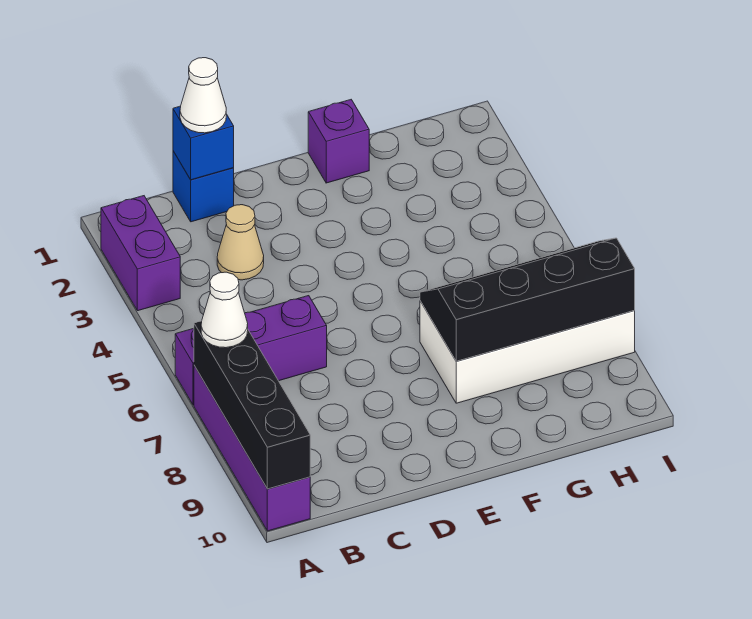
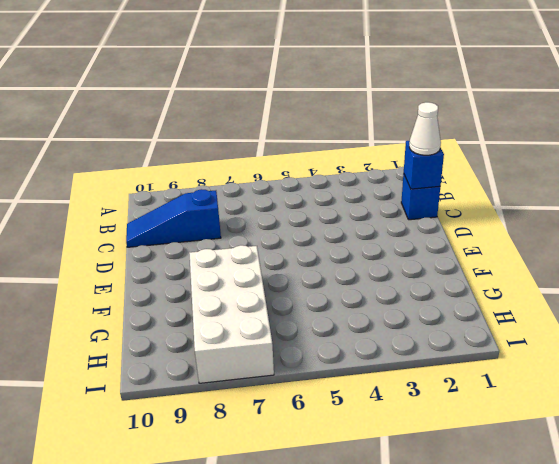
blue 1x3 slope [126,189,221,247] -> none
none -> purple 1x2 brick [101,196,180,311]
none -> purple 1x3 brick [175,296,327,405]
none -> purple 1x4 brick [194,366,310,531]

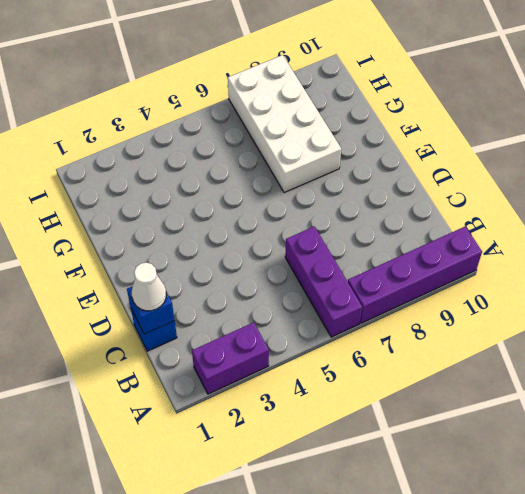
none -> tan 1x1 cone [217,205,264,280]
none -> purple 1x1 brick [308,100,369,183]
none -> black 1x4 brick [194,321,310,489]

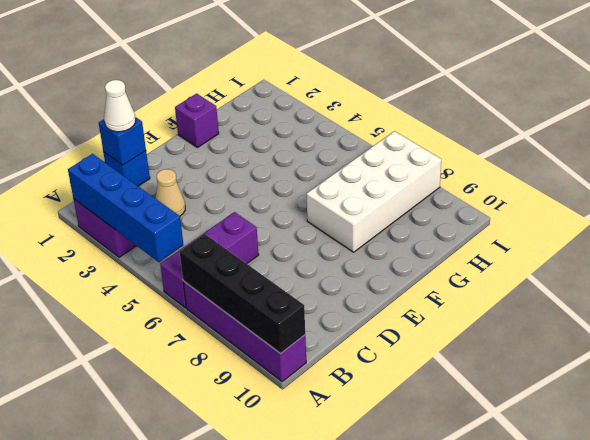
blue 1x4 brick [68,154,183,262] -> none
none -> black 2x4 slope [420,238,635,361]
none -> white 1x1 cone [201,272,248,348]

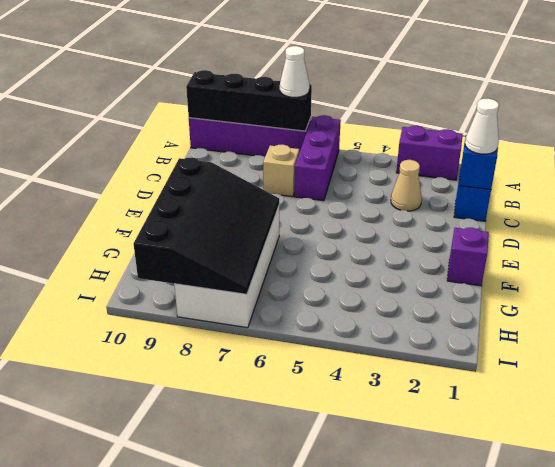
tan 1x1 brick [263,145,299,197] -> none
black 3x4 slope [133,158,279,294] -> black 2x4 slope [420,238,635,361]

